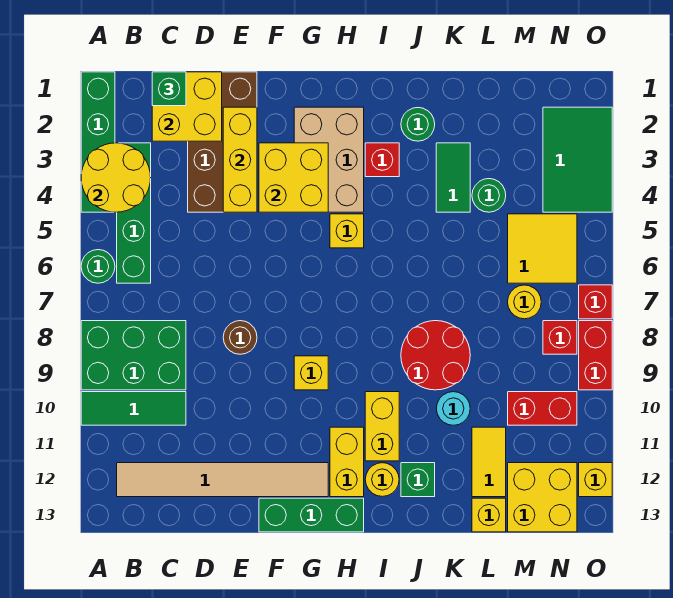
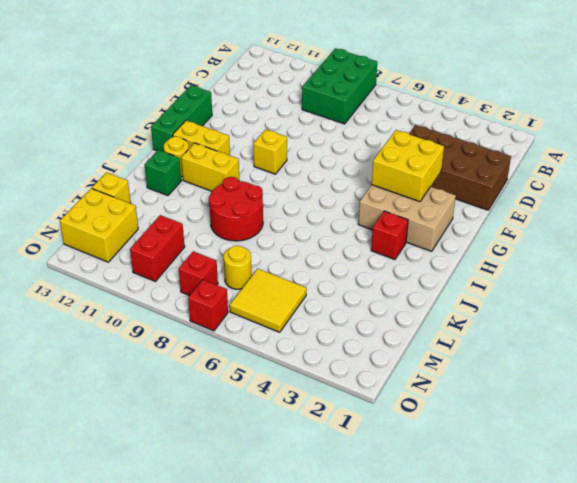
none -> green 1x4 brick [81,72,115,212]
none -> green 1x1 round brick [81,250,115,283]
none -> green 1x3 tile [81,392,186,425]
none -> green 1x4 brick [117,143,151,283]

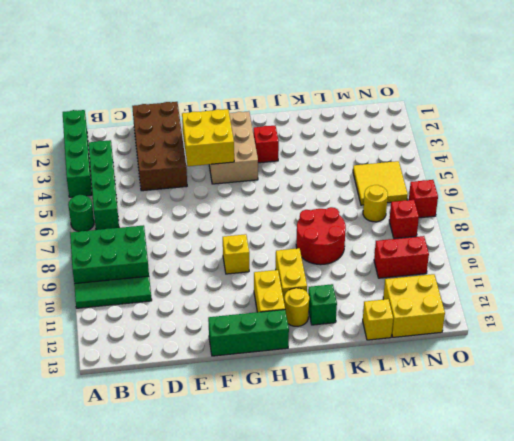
none -> tan 1x6 tile [117,463,328,497]
none -> brown 1x1 round brick [223,321,257,354]
none -> yellow 1x1 brick [330,214,364,248]
none -> green 1x1 round brick [401,108,435,141]

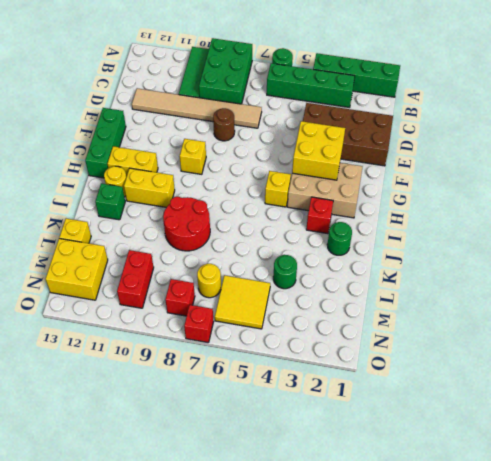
tan 1x6 tile [132,88,262,128] -> tan 1x6 tile turned to [117,463,328,497]
none -> green 1x2 tile [436,143,470,212]
none -> cyan 1x1 round brick [437,392,470,425]
none -> yellow 1x2 tile [472,427,506,497]
none -> green 2x3 tile [543,107,612,212]

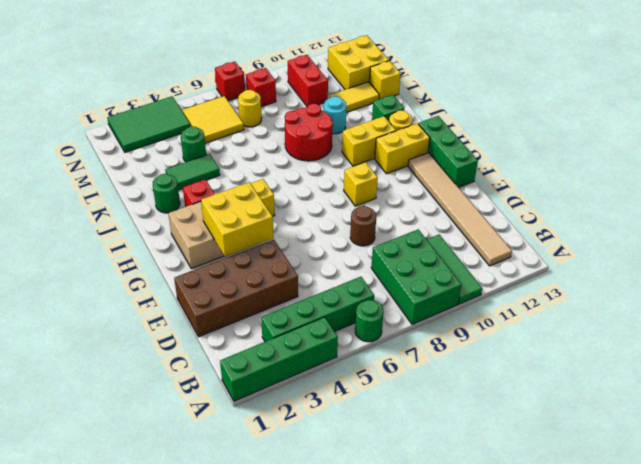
none -> red 1x2 brick [579,321,612,390]
none -> yellow 1x1 brick [579,463,612,497]
none -> yellow 2x2 round brick [81,143,151,212]
none -> yellow 2x2 brick [152,72,222,141]

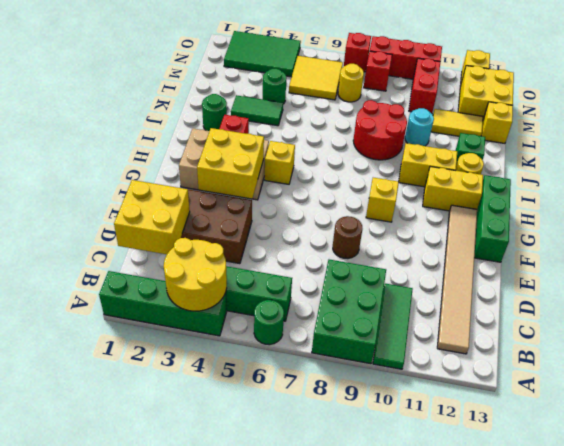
red 1x3 brick [370,36,442,79] -> red 1x2 brick [579,321,612,390]
none -> yellow 1x3 brick [223,107,257,212]
none -> green 1x1 brick [152,72,186,106]

